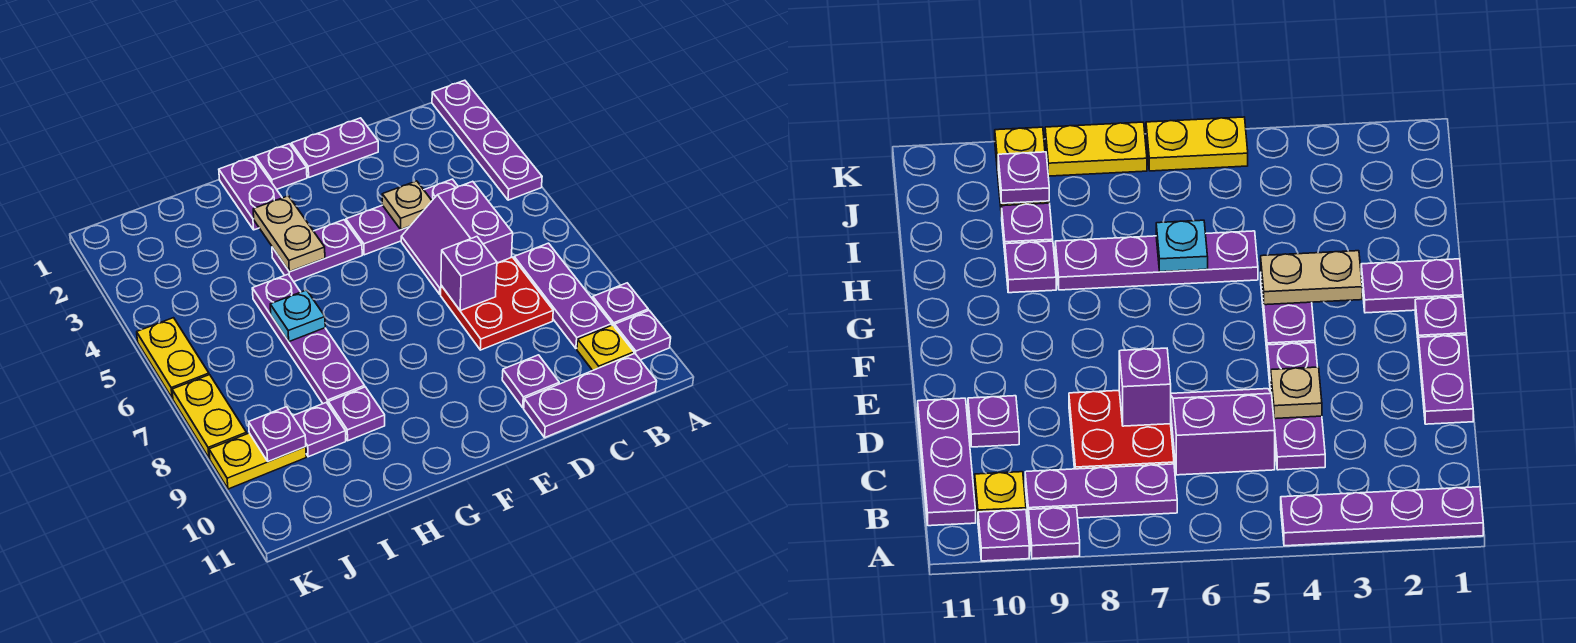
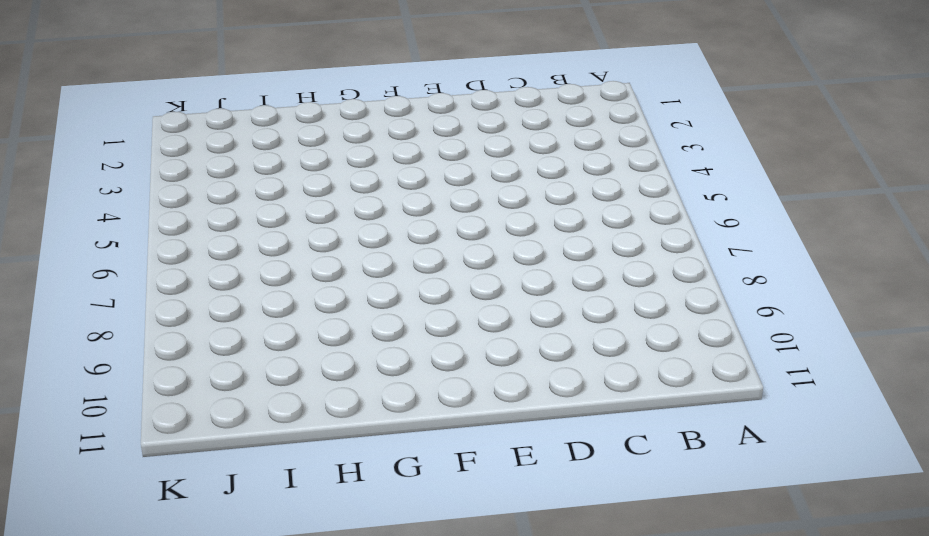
none -> purple 1x4 plate [432,80,542,200]
none -> purple 1x1 plate [593,283,648,326]
none -> purple 1x1 plate [614,311,671,360]

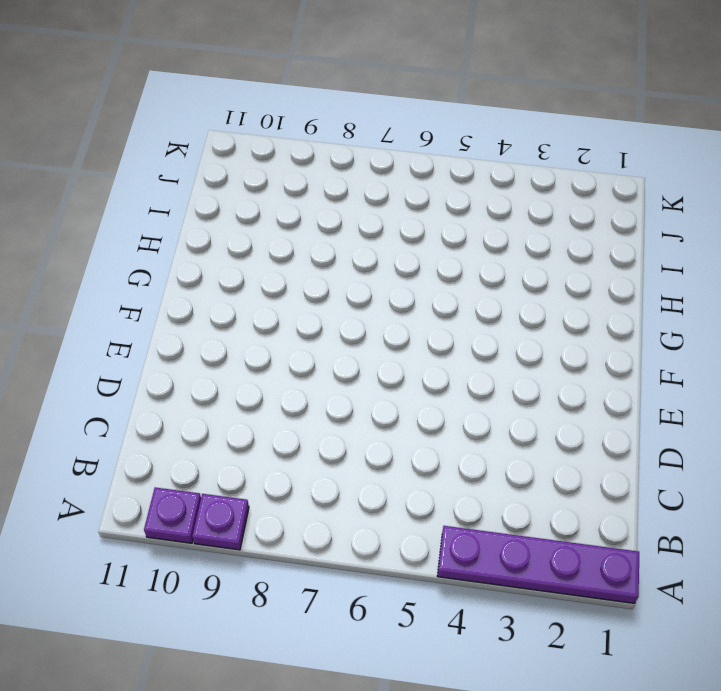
none -> purple 1x3 plate [514,243,612,348]
none -> yellow 1x1 plate [577,325,634,371]
none -> purple 1x3 plate [524,354,657,437]

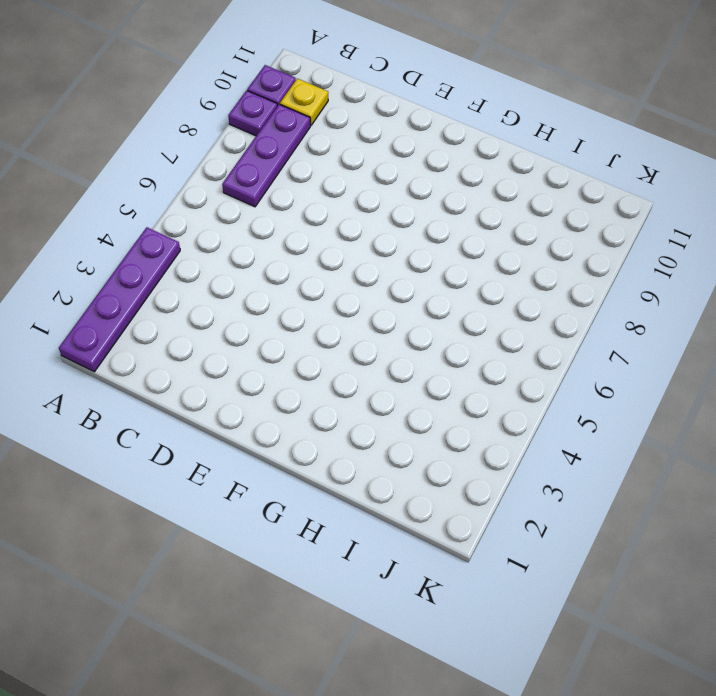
none -> purple 1x3 plate [524,354,657,437]
none -> purple 1x3 plate [346,179,458,255]
none -> purple 2x2 slope [401,181,513,294]

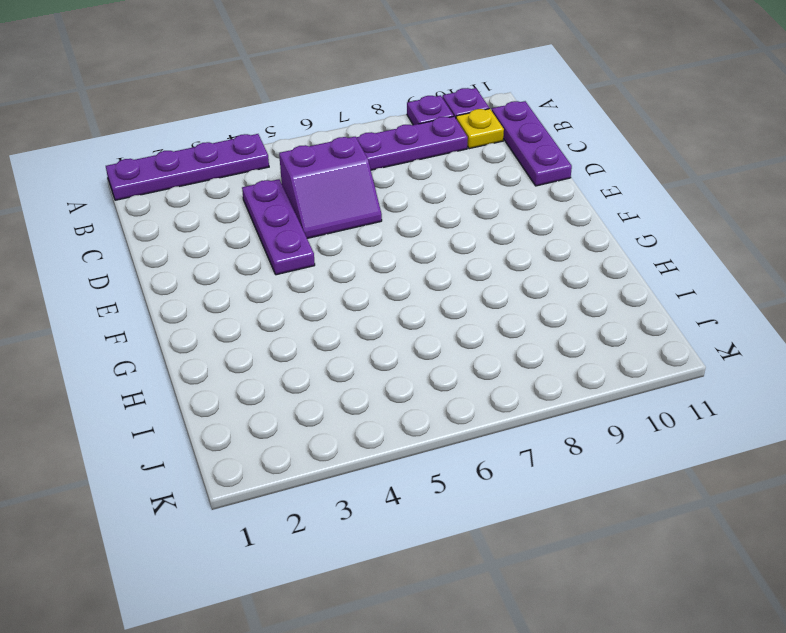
none -> red 2x2 plate [441,257,553,350]
none -> purple 1x2 plate [291,118,378,177]
none -> purple 1x1 plate [502,355,559,408]

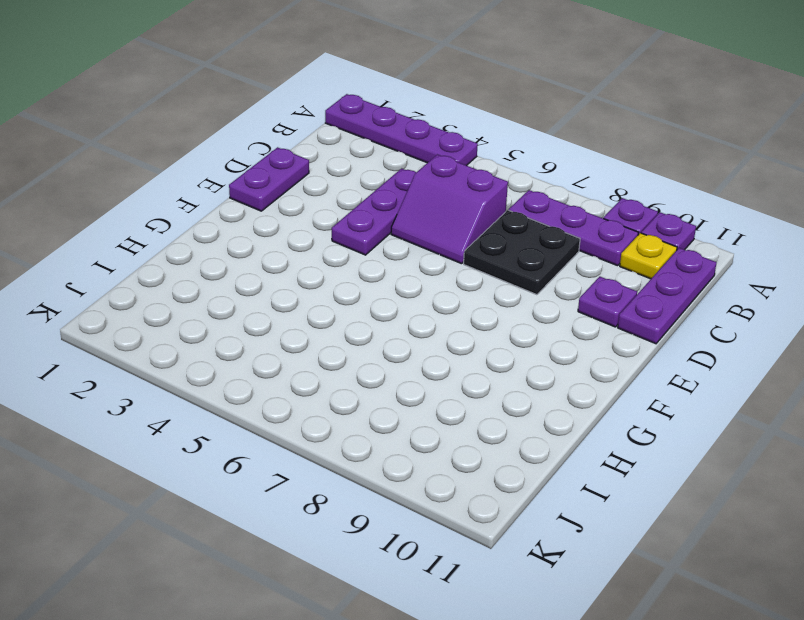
black 2x2 plate [464,210,580,295] -> red 2x2 plate [441,257,553,350]
none -> purple 1x1 plate [255,144,307,189]
none -> purple 1x2 plate [272,220,362,282]
none -> purple 1x2 plate [219,157,282,230]

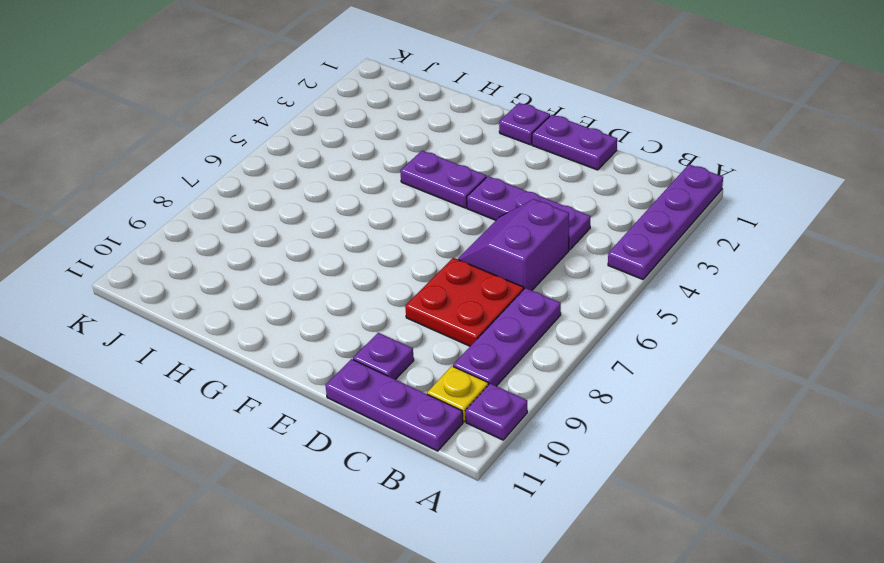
none -> purple 1x1 plate [593,283,648,326]
none -> purple 1x2 plate [219,157,282,230]
none -> purple 1x4 plate [252,274,365,404]

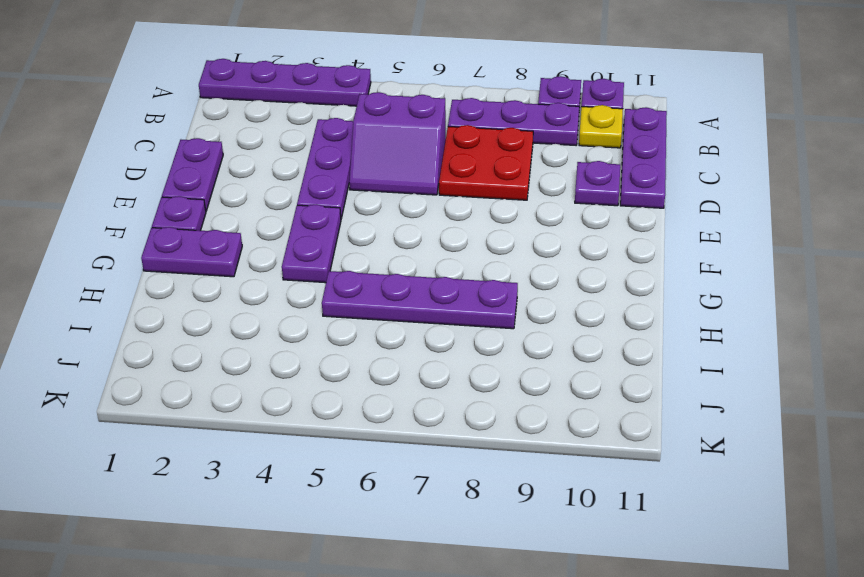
none -> purple 1x1 plate [328,387,385,441]
none -> purple 1x1 plate [293,402,346,457]
none -> yellow 1x2 plate [209,433,306,489]

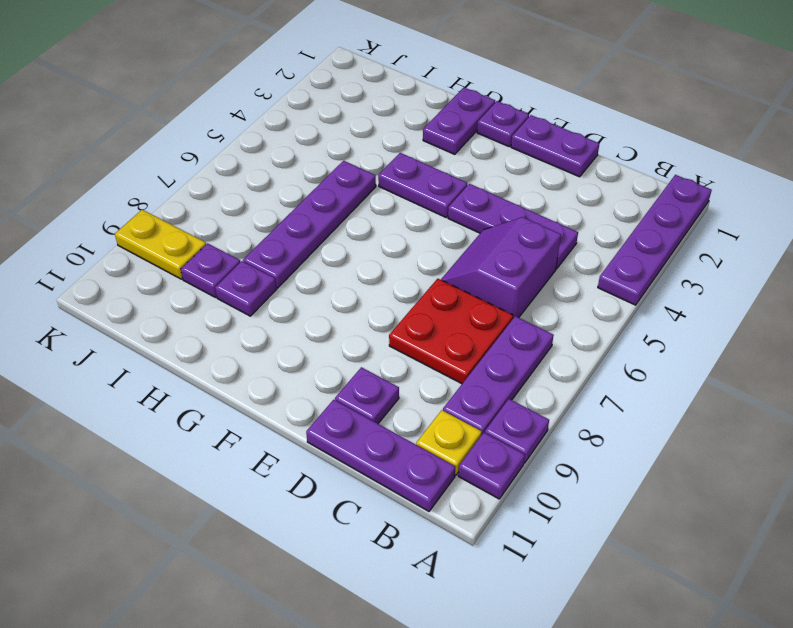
none -> yellow 1x2 plate [137,318,209,398]
none -> yellow 1x2 plate [172,375,246,458]
none -> tan 1x1 plate [382,181,432,229]

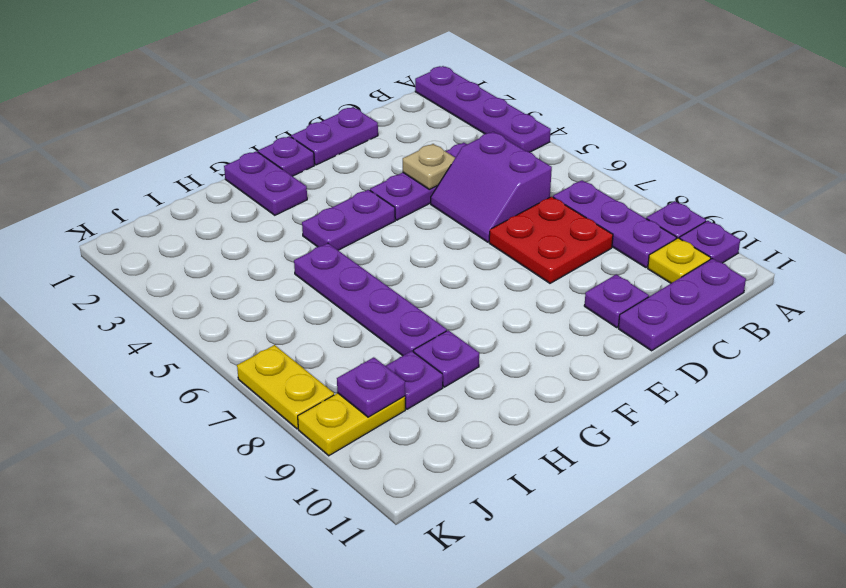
none -> yellow 1x2 plate [137,318,209,398]
none -> purple 1x1 brick [441,237,497,311]
none -> tan 1x2 plate [253,196,325,272]

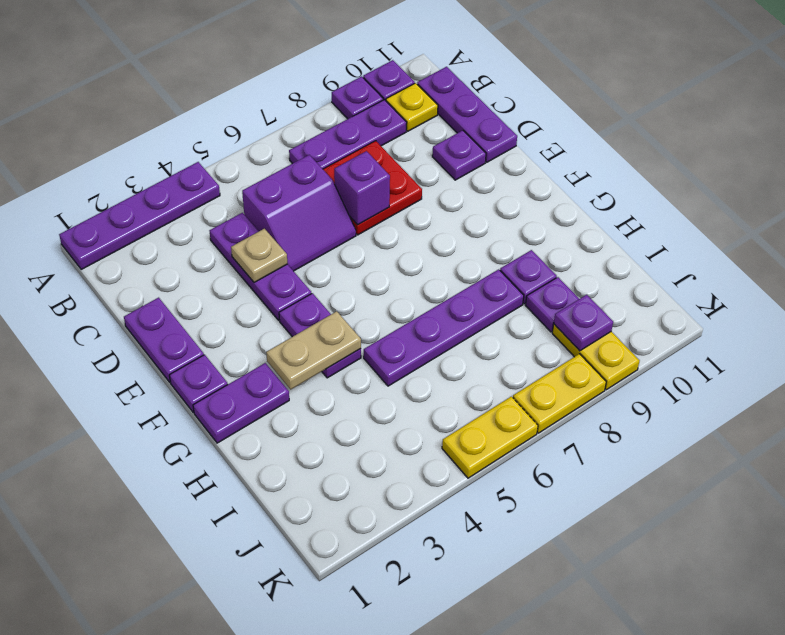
none -> cyan 1x1 plate [270,290,325,342]

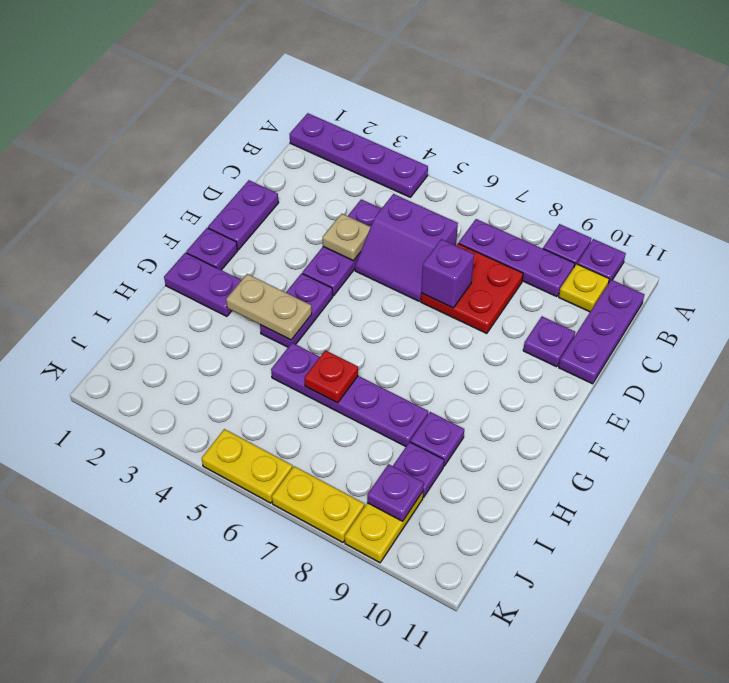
red 1x1 plate [305,350,358,403] -> cyan 1x1 plate [270,290,325,342]

